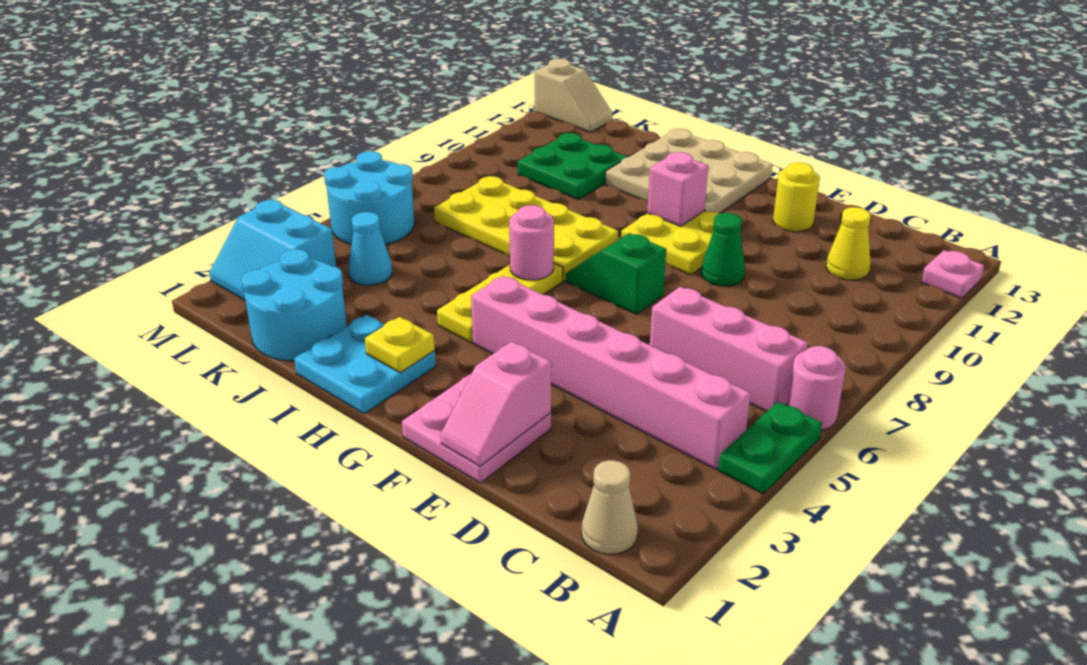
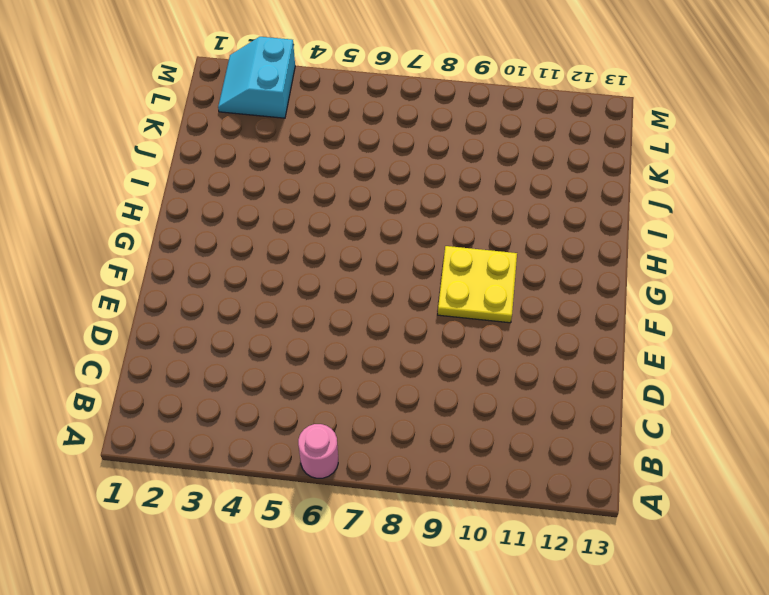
none -> green 1x2 plate [718,402,822,494]
none -> pink 1x1 plate [921,250,984,298]
none -> tan 1x1 cone [581,460,638,554]

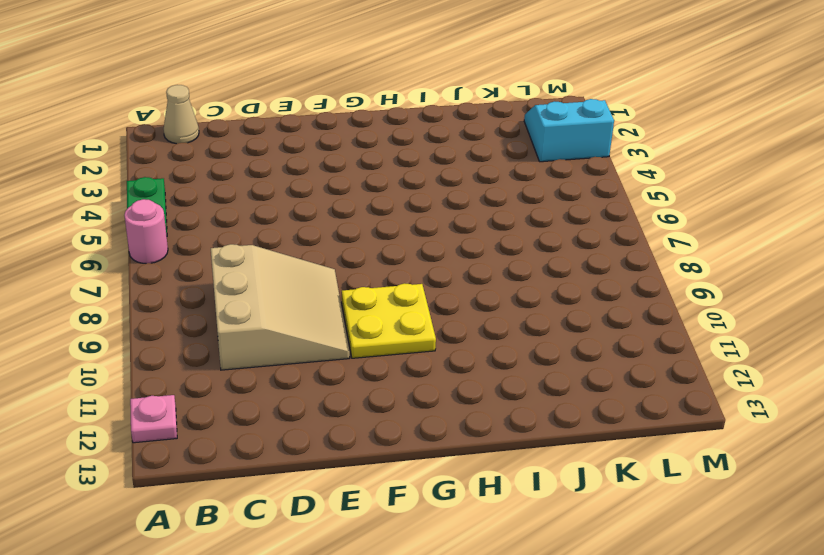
tan 3x3 slope [211,244,350,370] -> green 1x1 cone [701,213,745,286]
none -> pink 1x6 brick [471,276,751,469]
none -> pink 1x3 brick [650,287,808,411]
none -> yellow 1x1 cone [826,207,871,280]

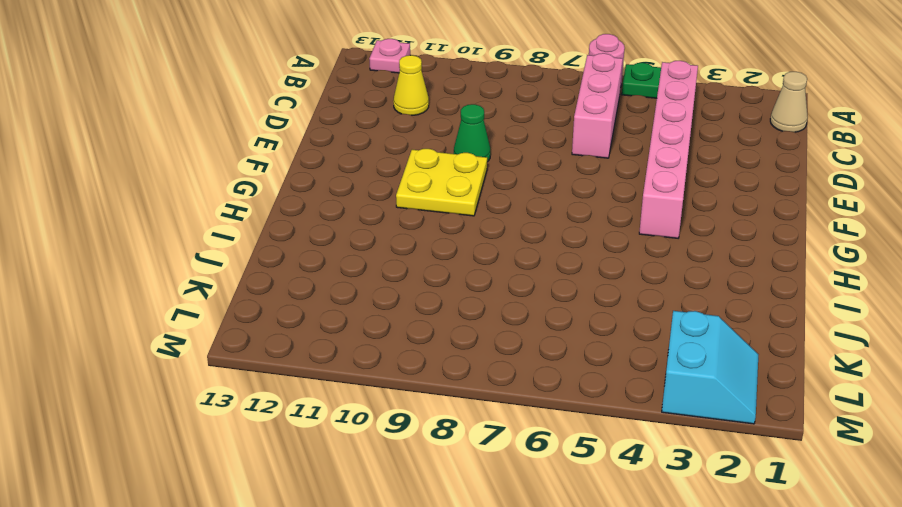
none -> pink 2x2 plate [402,373,551,483]
none -> yellow 1x1 round brick [773,163,820,232]
none -> green 1x2 slope [566,233,666,314]

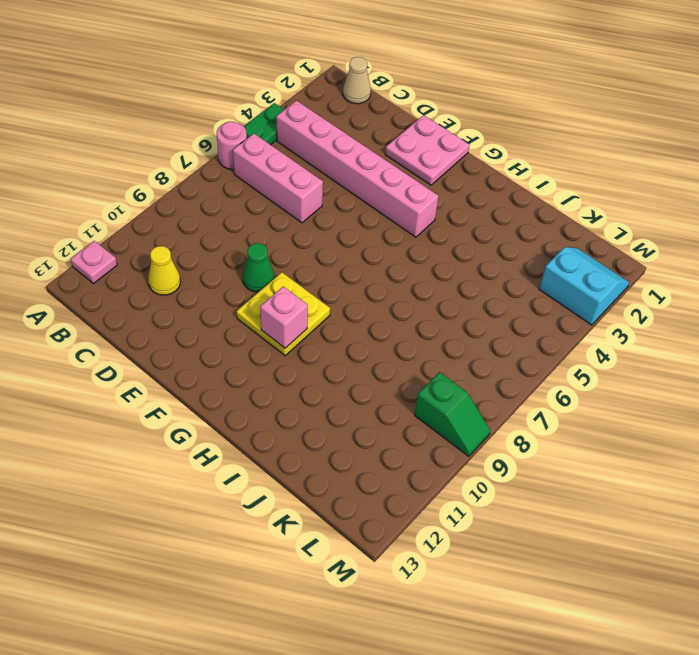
green 1x2 slope [415,372,490,456] -> green 1x2 slope moved to [566,233,666,314]
none -> yellow 1x1 round brick [773,163,820,232]
none -> tan 3x3 plate [605,129,772,213]
none -> cyan 2x2 plate [294,315,436,414]

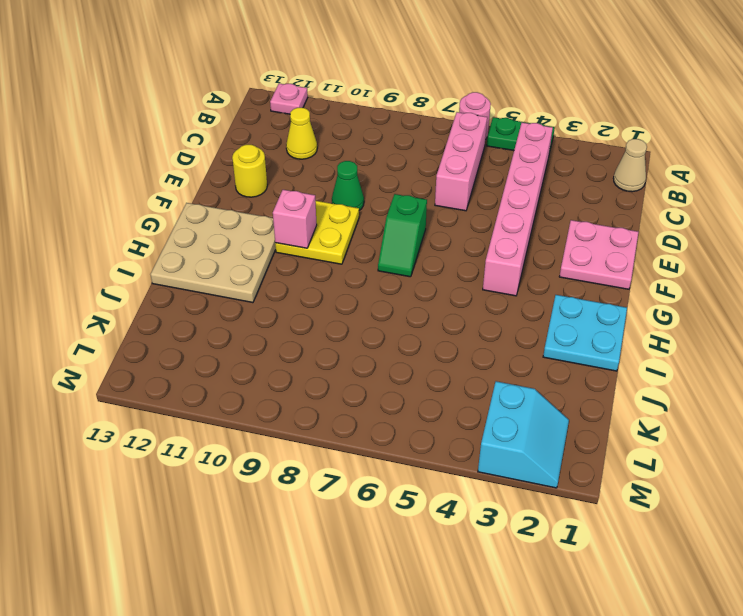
none -> yellow 1x3 plate [437,263,563,342]
none -> yellow 2x4 plate [434,176,618,281]
none -> cyan 2x2 round brick [241,249,347,361]

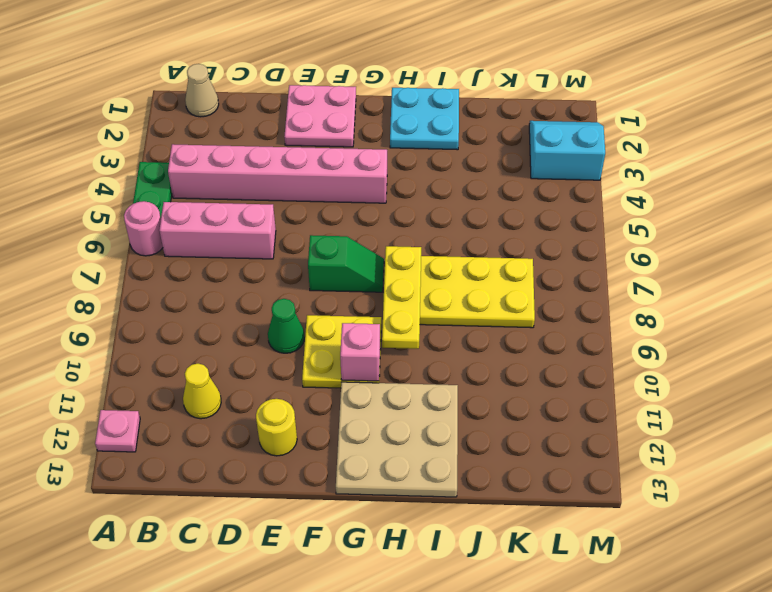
yellow 1x3 plate [382,246,421,349] -> yellow 1x3 plate moved to [437,263,563,342]
none -> cyan 2x2 round brick [241,249,347,361]
none -> green 2x2 plate [518,133,627,200]
none -> cyan 1x1 cone [348,212,392,285]

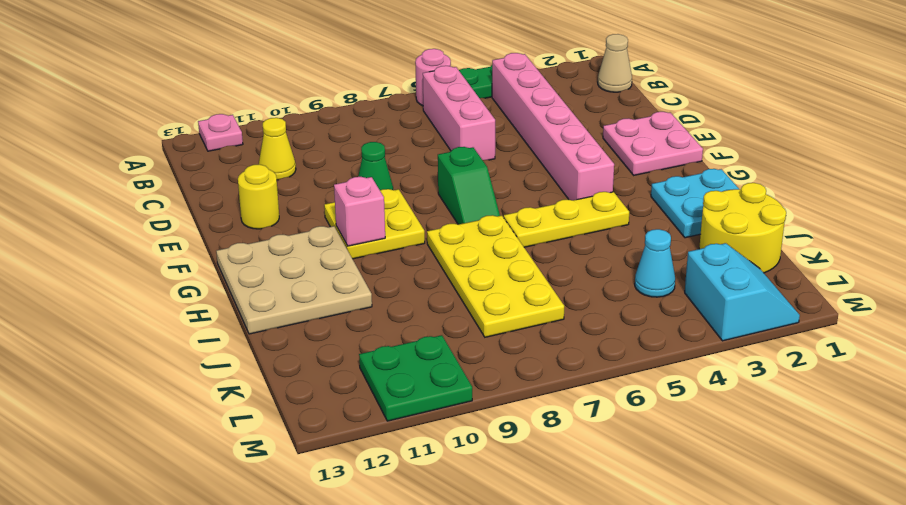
yellow 2x2 round brick [699,183,786,273] -> cyan 2x2 round brick [241,249,347,361]
green 2x2 plate [359,335,472,421] -> green 2x2 plate moved to [518,133,627,200]
none -> cyan 2x2 round brick [324,151,415,244]
none -> tan 1x2 slope [535,59,613,132]
none -> pink 1x2 slope [440,342,551,466]

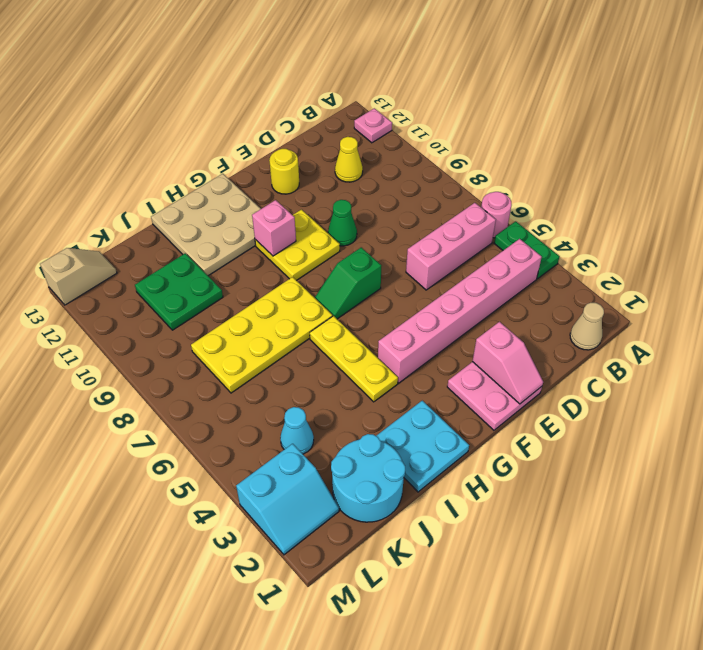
none -> cyan 2x2 round brick [324,151,415,244]
none -> yellow 1x1 plate [365,317,435,373]
none -> pink 1x1 round brick [509,205,554,280]

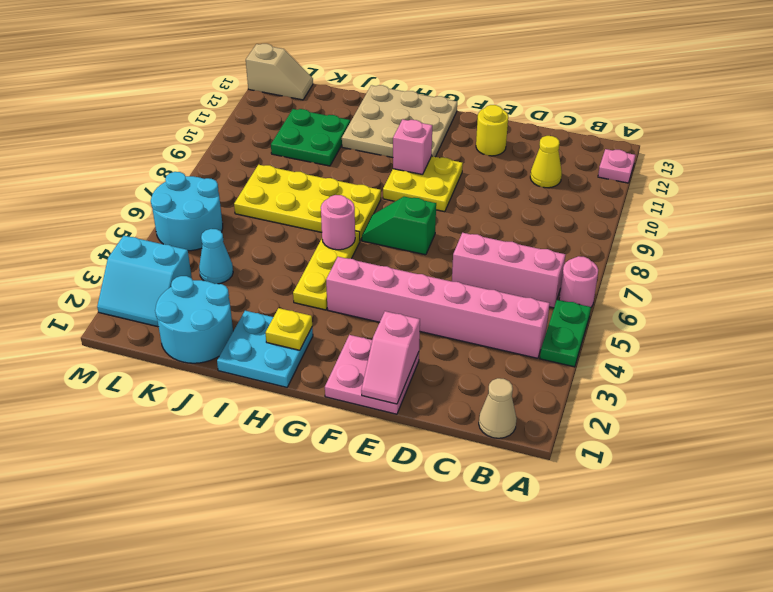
none -> green 1x1 cone [701,213,745,286]

